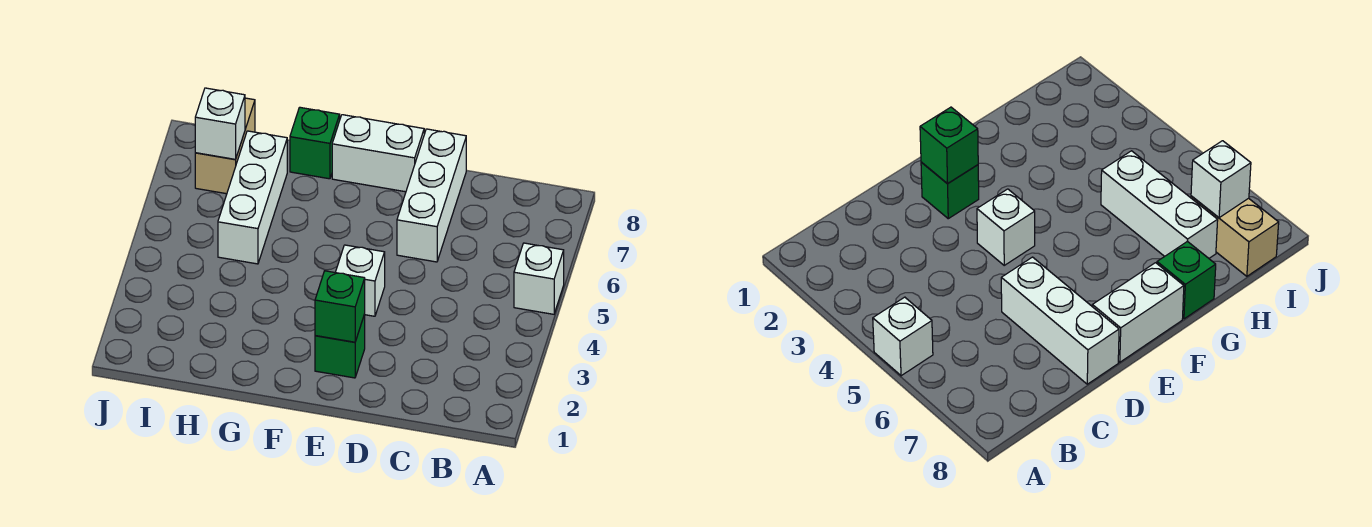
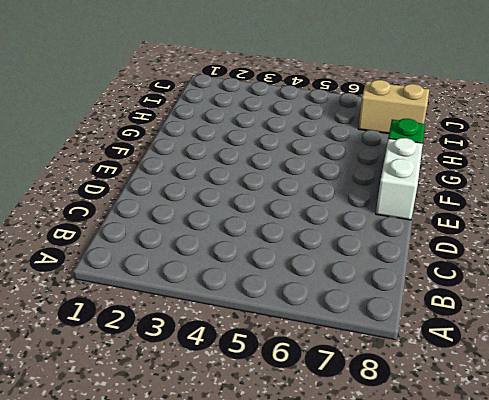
none -> white 1x1 brick [514,243,564,314]
none -> white 1x3 brick [397,129,466,262]

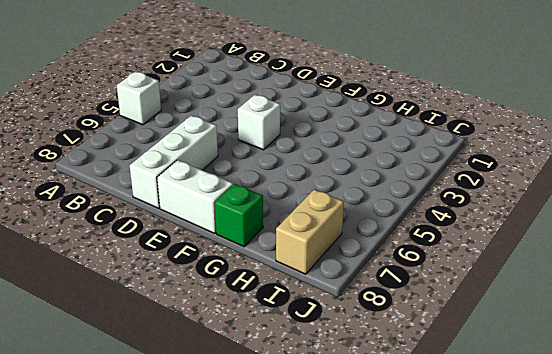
none -> green 1x1 brick [315,314,365,378]
none -> white 1x3 brick [218,131,287,264]

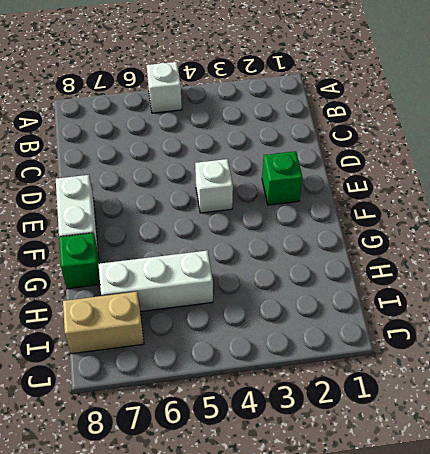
none -> white 1x3 brick [397,129,466,262]
none -> green 1x1 brick [315,271,365,342]

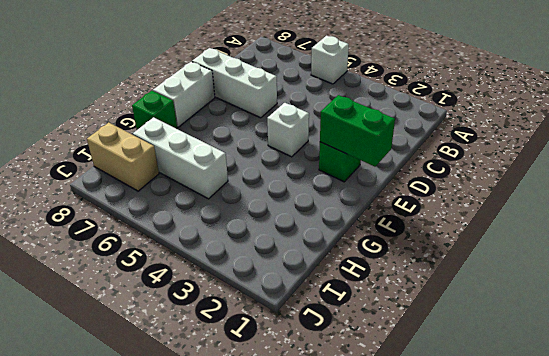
green 1x2 brick [320,95,395,167] -> green 1x1 brick [315,271,365,342]
none -> white 1x1 brick [195,88,245,159]

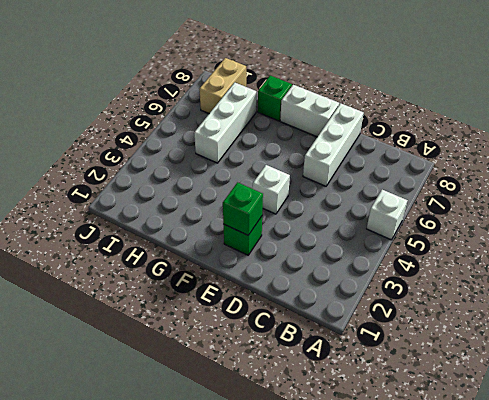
none -> white 1x1 brick [195,88,245,159]

